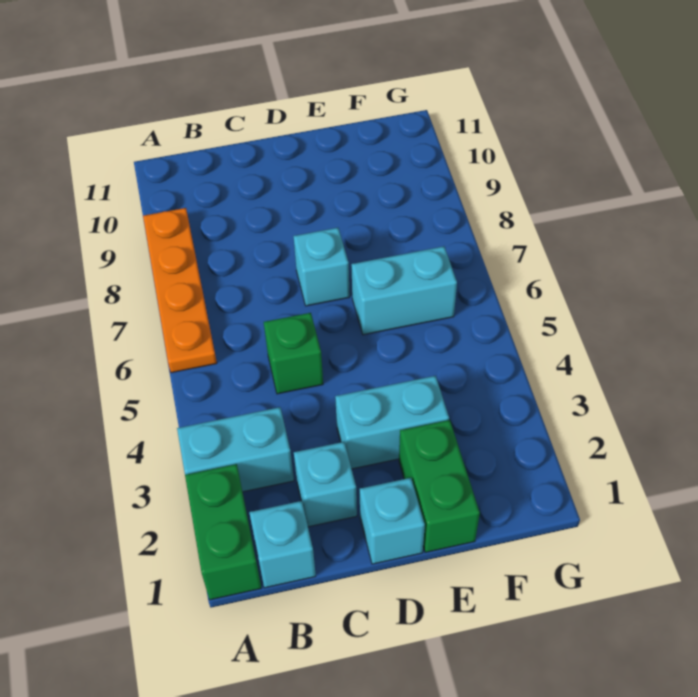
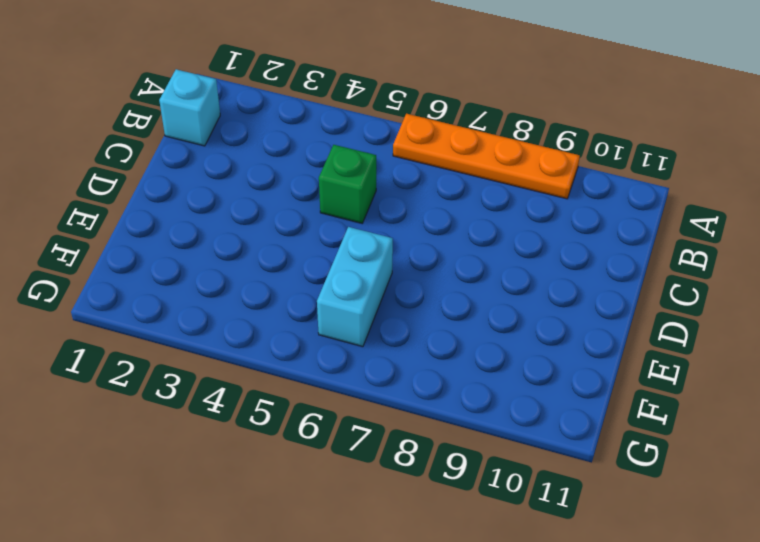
none -> green 1x2 brick [185,464,261,600]
none -> cyan 1x2 brick [177,407,294,492]

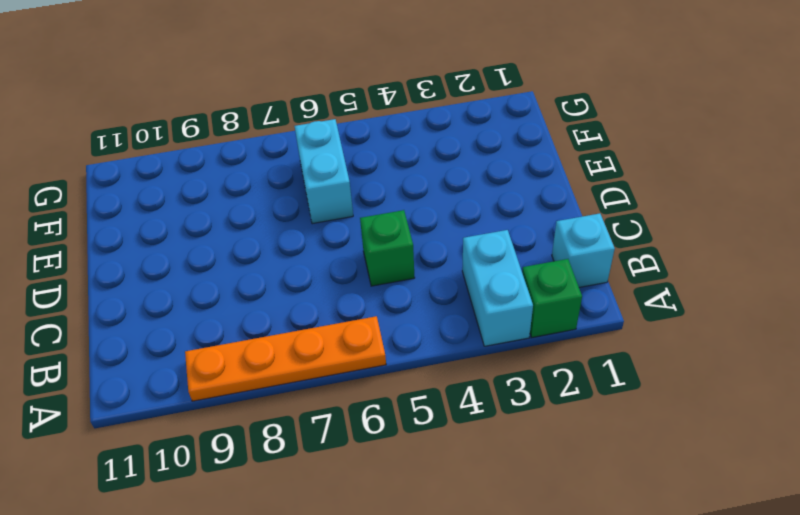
green 1x1 brick [522,259,582,337] -> green 1x2 brick [185,464,261,600]
none -> cyan 1x1 brick [294,442,357,527]
none -> cyan 1x1 brick [360,478,425,564]

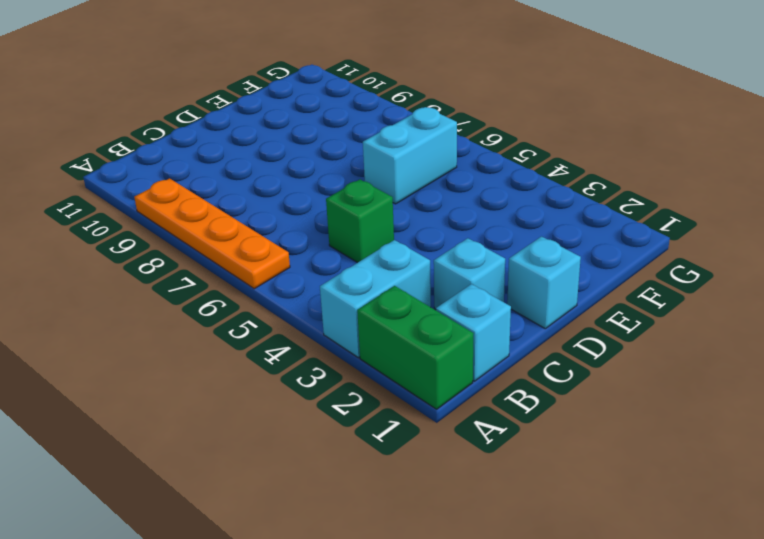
none -> cyan 1x2 brick [335,376,449,469]
none -> cyan 1x1 brick [294,228,350,306]

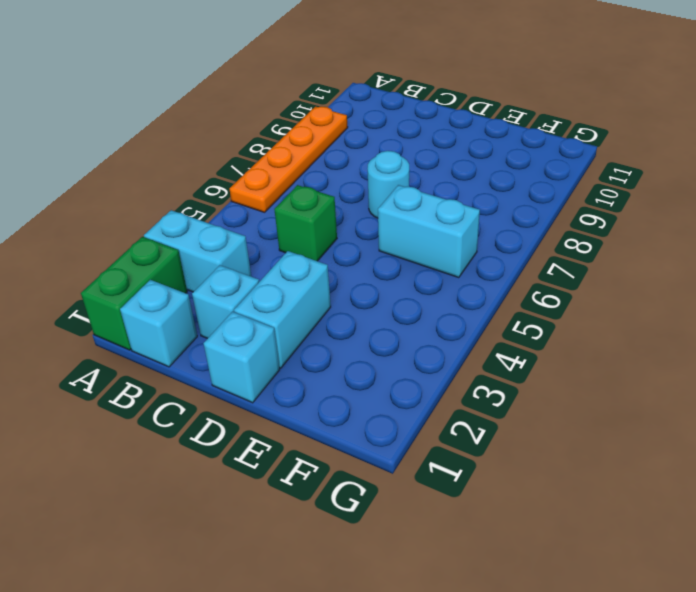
cyan 1x2 brick [234,251,331,368] -> cyan 1x2 brick turned to [335,376,449,469]
cyan 1x1 round brick [367,151,409,218] -> cyan 1x1 brick [294,228,350,306]
none -> green 1x2 brick [399,420,480,552]

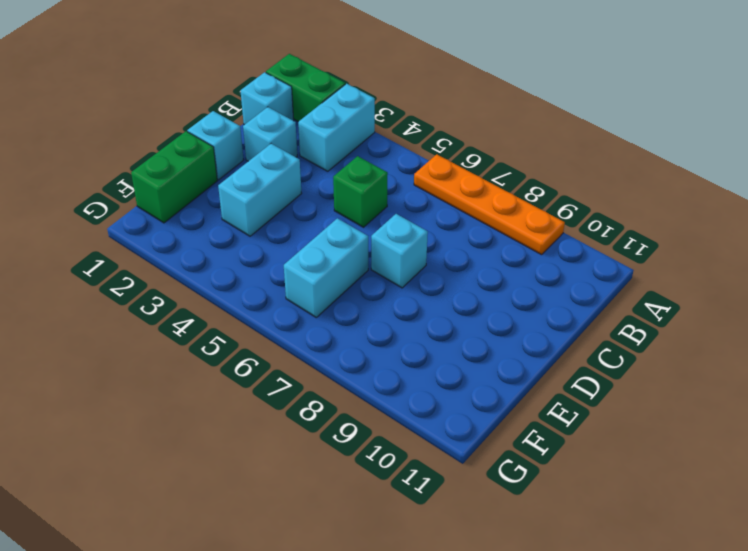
green 1x2 brick [131,131,217,223] -> green 1x2 brick turned to [399,420,480,552]

